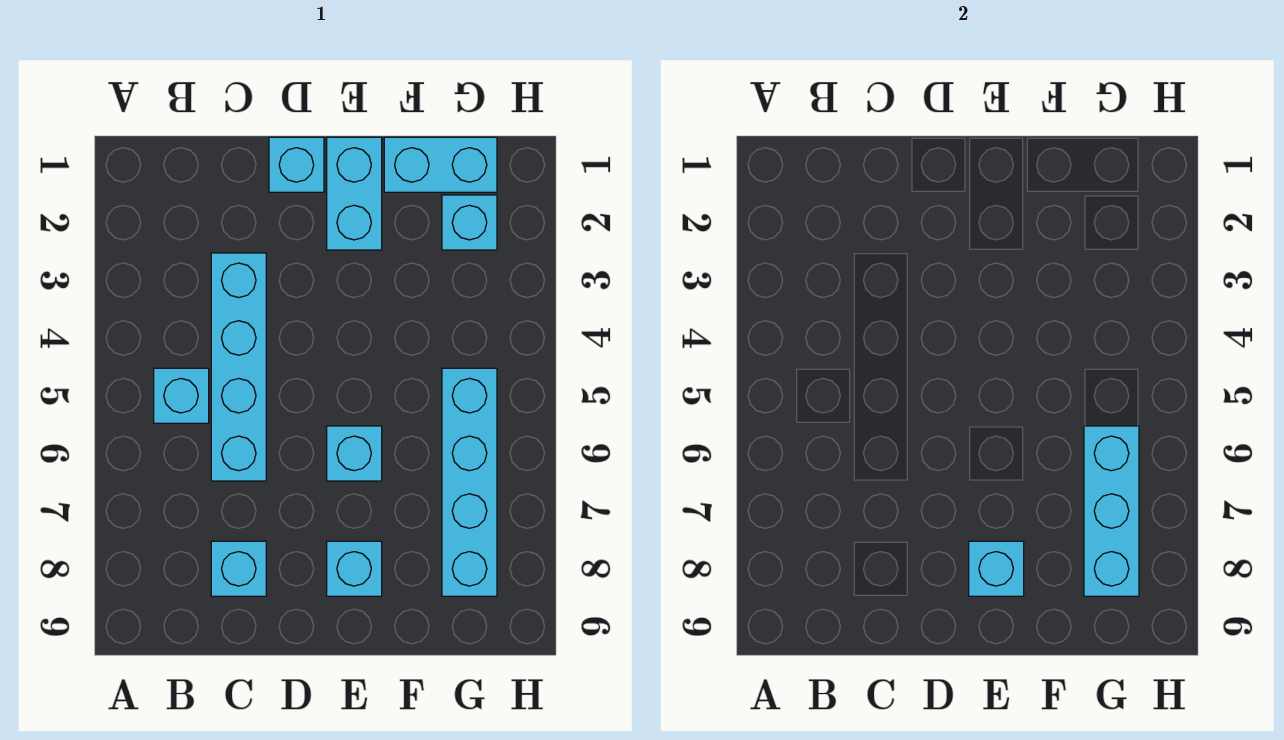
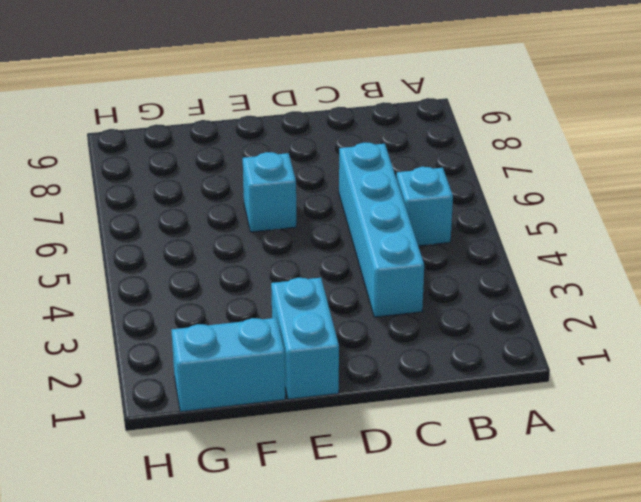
none -> cyan 1x1 brick [211,541,266,596]
none -> cyan 1x1 brick [269,137,324,192]
none -> cyan 1x1 brick [327,541,382,596]

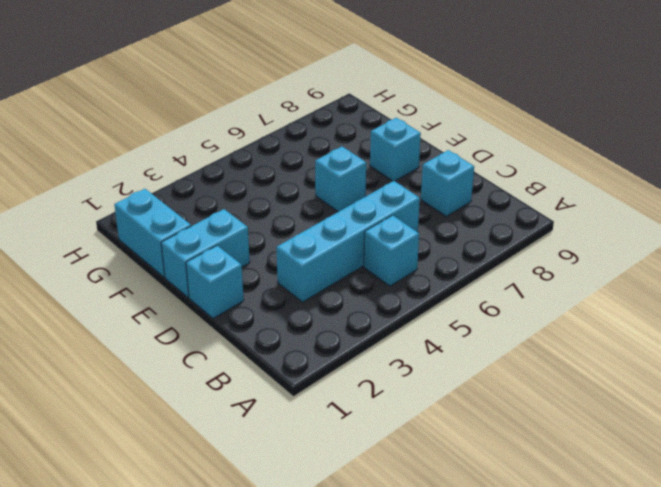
none -> cyan 1x1 brick [442,195,497,250]
none -> cyan 1x4 brick [442,368,497,596]
none -> cyan 1x1 brick [969,541,1024,596]

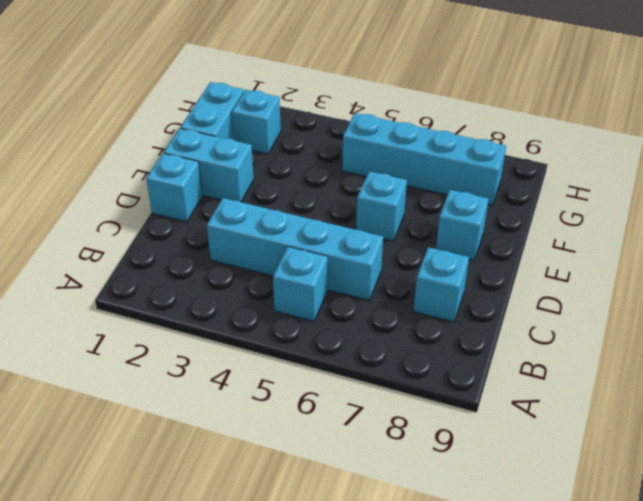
none -> cyan 1x1 brick [969,541,1024,596]
none -> cyan 1x3 brick [1084,426,1139,596]

